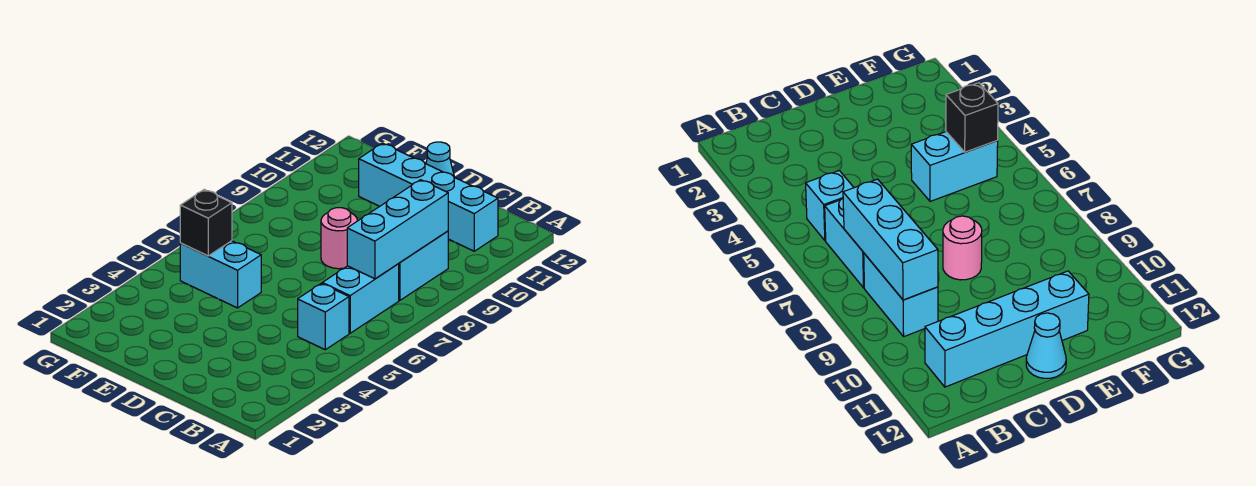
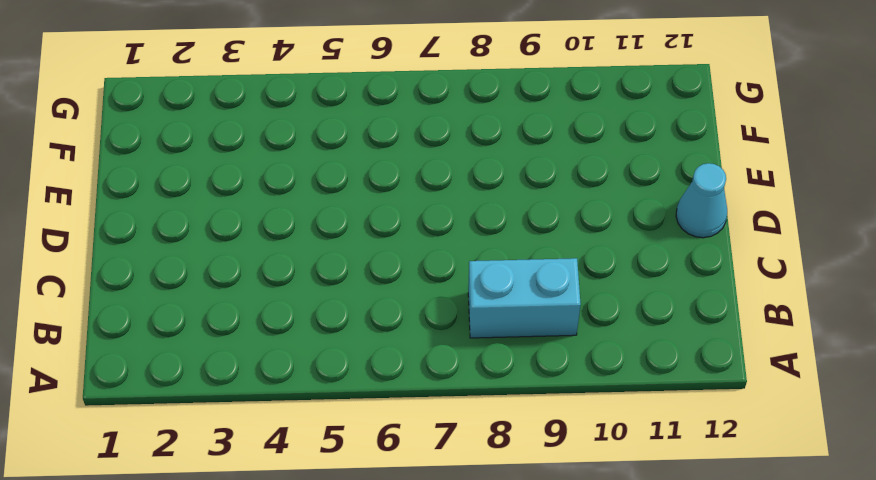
none -> cyan 1x1 brick [298,283,349,350]
none -> cyan 1x2 brick [322,264,399,333]

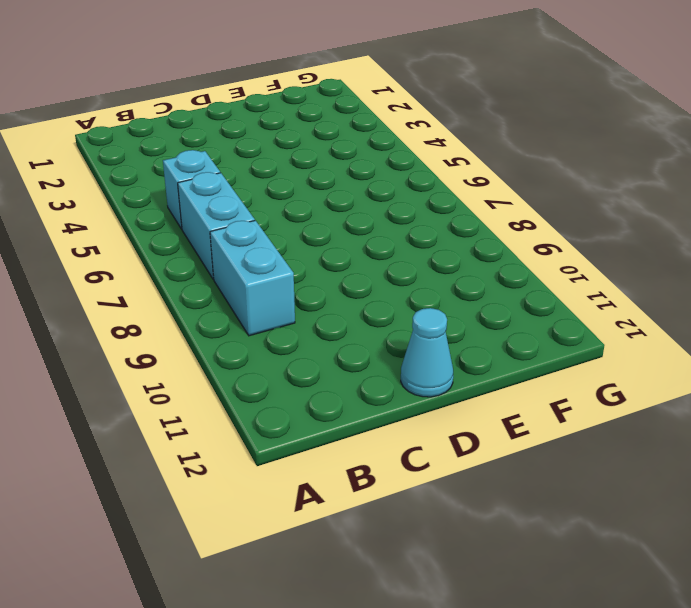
none -> cyan 1x4 brick [359,143,498,251]
none -> pink 1x1 round brick [321,208,357,269]

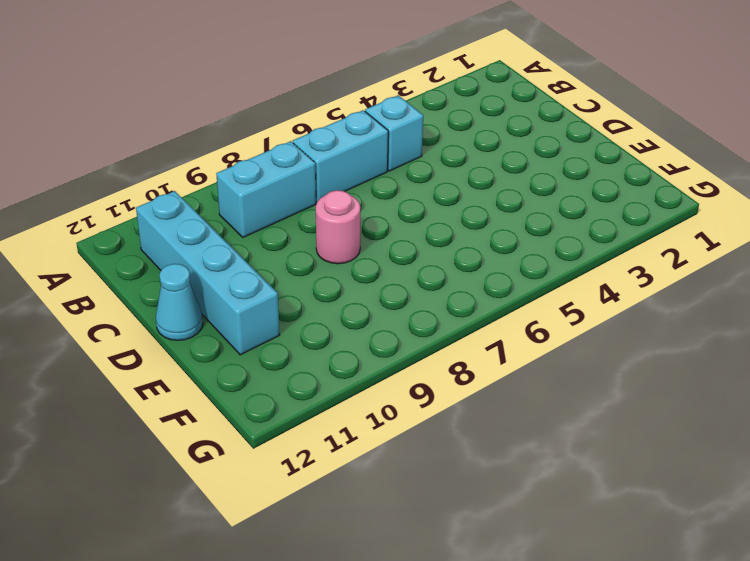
none -> cyan 1x2 brick [180,241,261,308]
none -> cyan 1x3 brick [347,180,448,279]

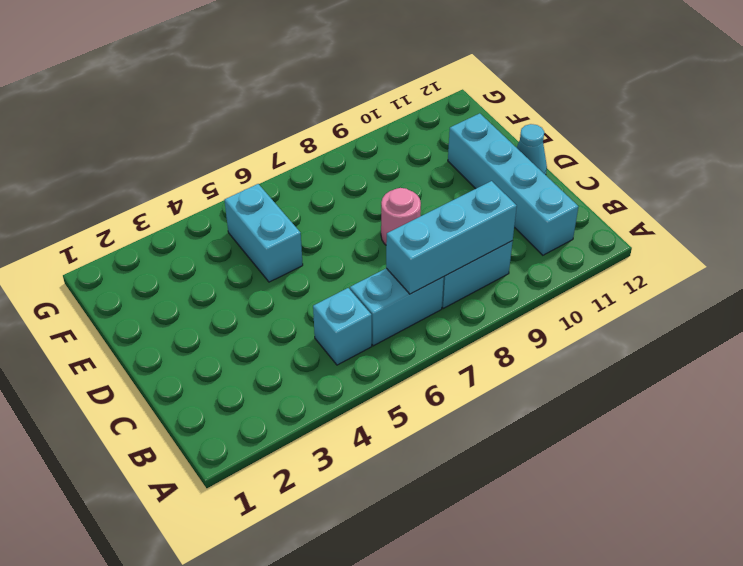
none -> black 1x1 brick [180,190,232,256]

